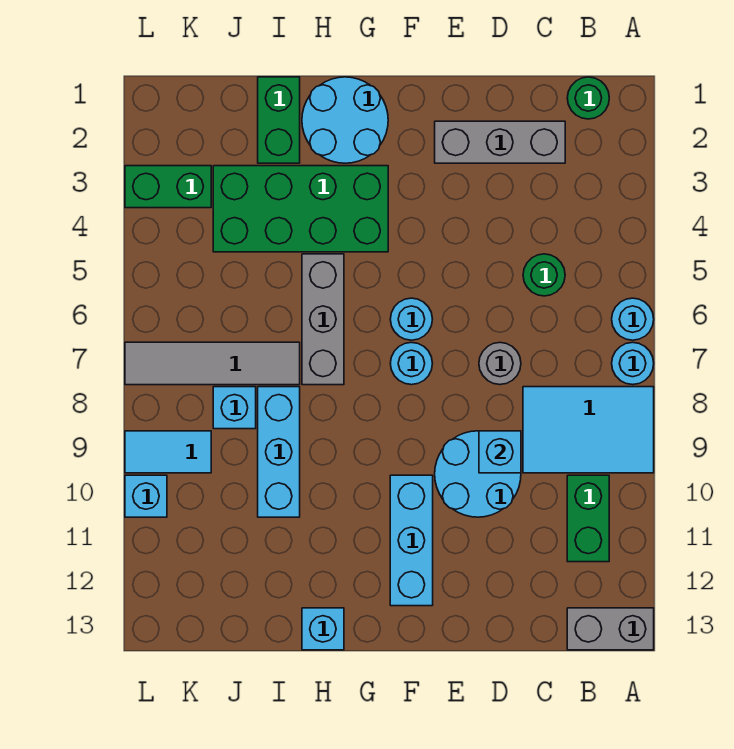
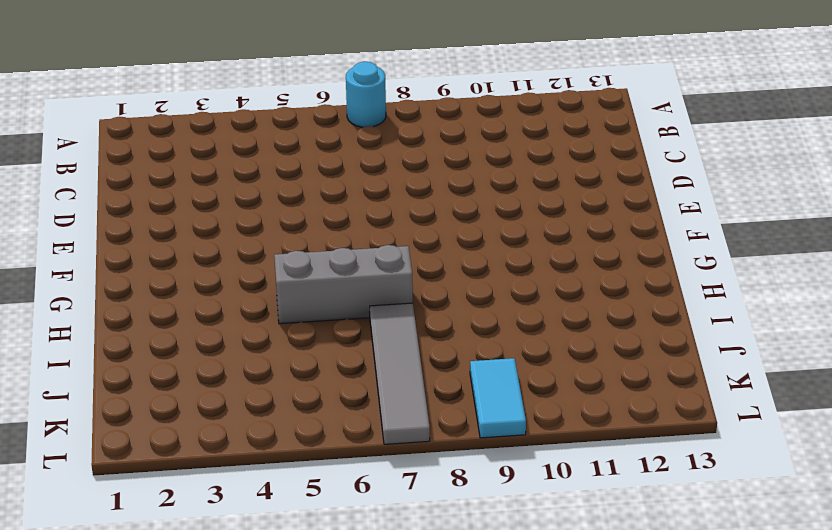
none -> cyan 1x1 round brick [612,298,654,340]
none -> cyan 2x3 tile [523,387,654,473]
none -> grey 1x2 brick [567,608,654,650]

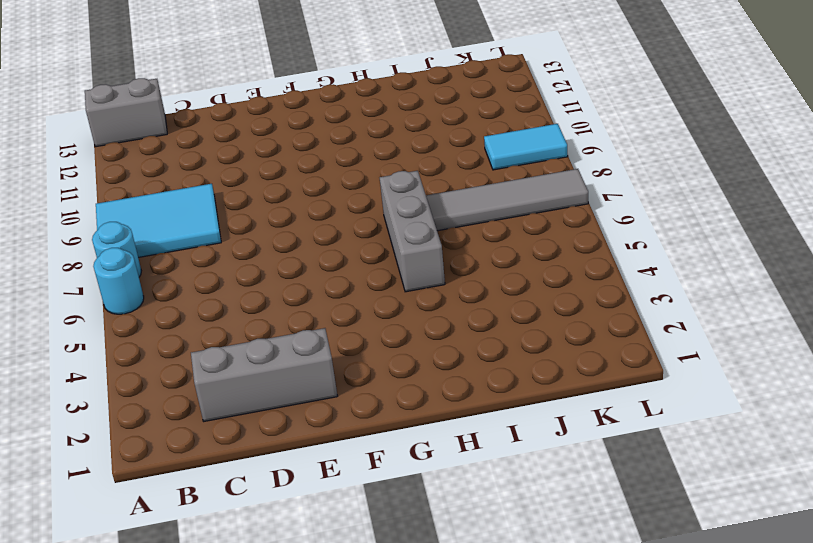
none -> green 1x1 round brick [567,77,609,119]
none -> green 1x2 brick [567,475,609,562]
none -> green 1x1 round brick [523,254,565,296]

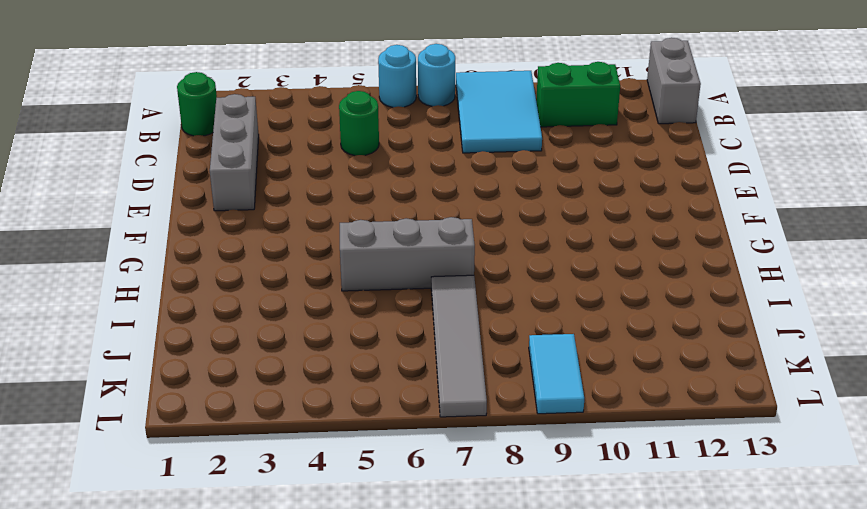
none -> grey 1x1 round brick [479,343,521,385]
none -> cyan 2x2 round brick [435,431,521,517]
none -> cyan 1x1 round brick [390,298,432,340]

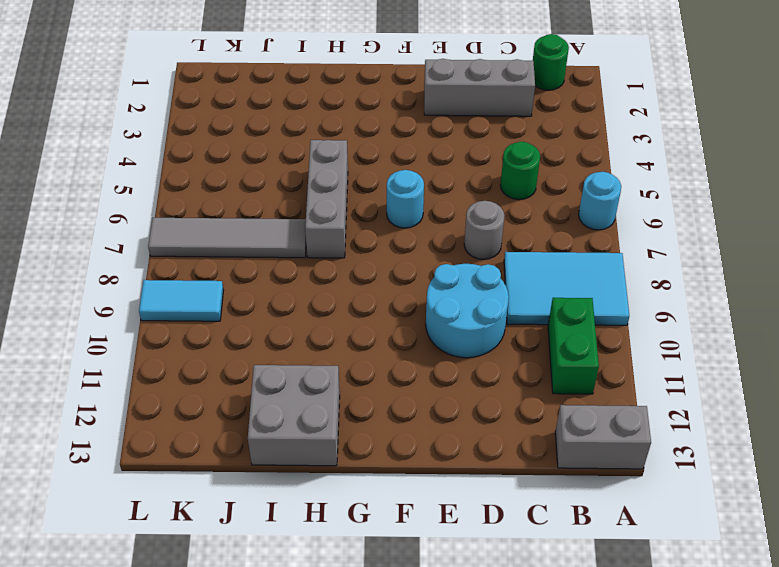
grey 2x2 brick [248,365,340,466] -> cyan 1x1 brick [302,608,344,650]
none -> cyan 1x1 round brick [612,342,654,385]
none -> cyan 1x1 round brick [390,343,432,385]
none -> cyan 1x3 brick [390,475,433,606]

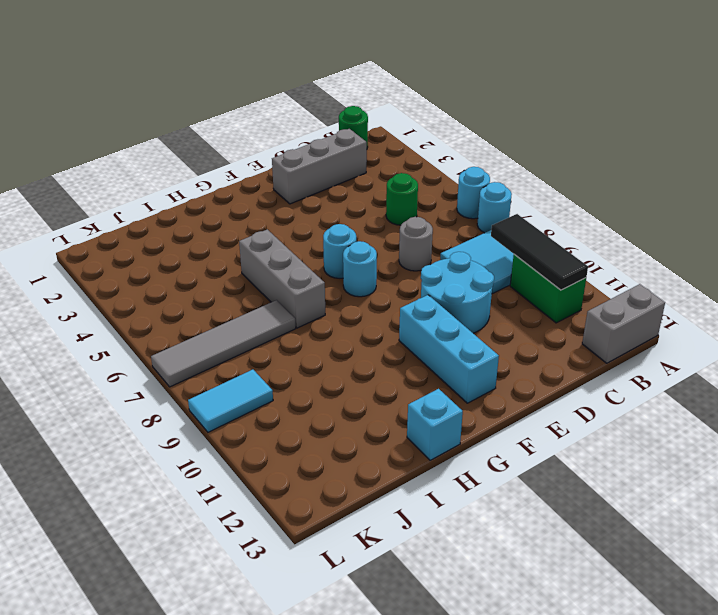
black 1x3 tile [491,214,588,290] -> none
none -> cyan 2x2 round brick [302,77,388,163]
none -> green 2x4 brick [213,166,388,252]
none -> green 1x2 brick [258,77,300,163]

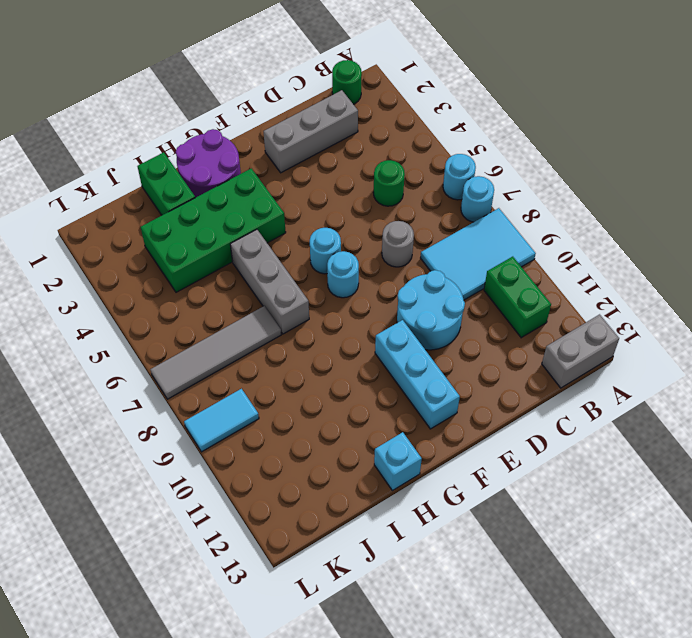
purple 2x2 round brick [176,129,241,198] -> cyan 2x2 round brick [302,77,388,163]
none -> cyan 1x3 brick [258,387,300,517]
none -> cyan 1x1 brick [213,387,256,429]
none -> green 1x2 brick [125,166,211,208]

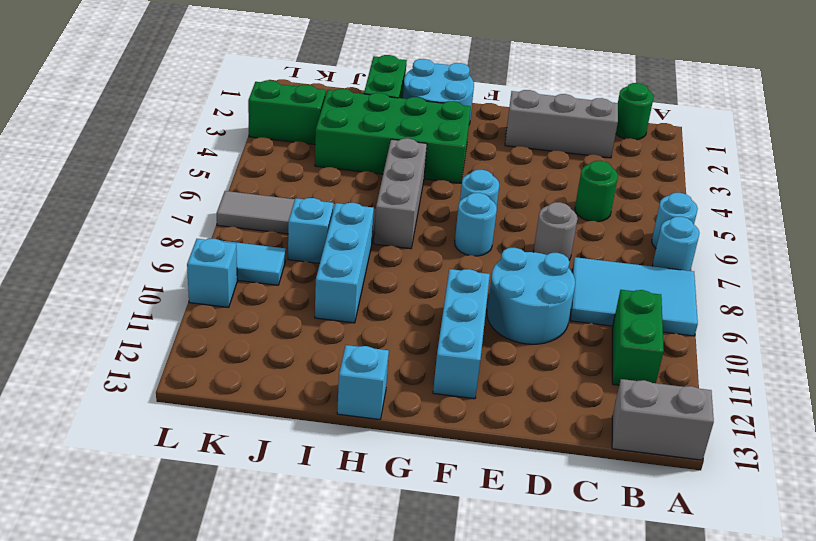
none -> cyan 1x1 brick [479,431,521,473]

